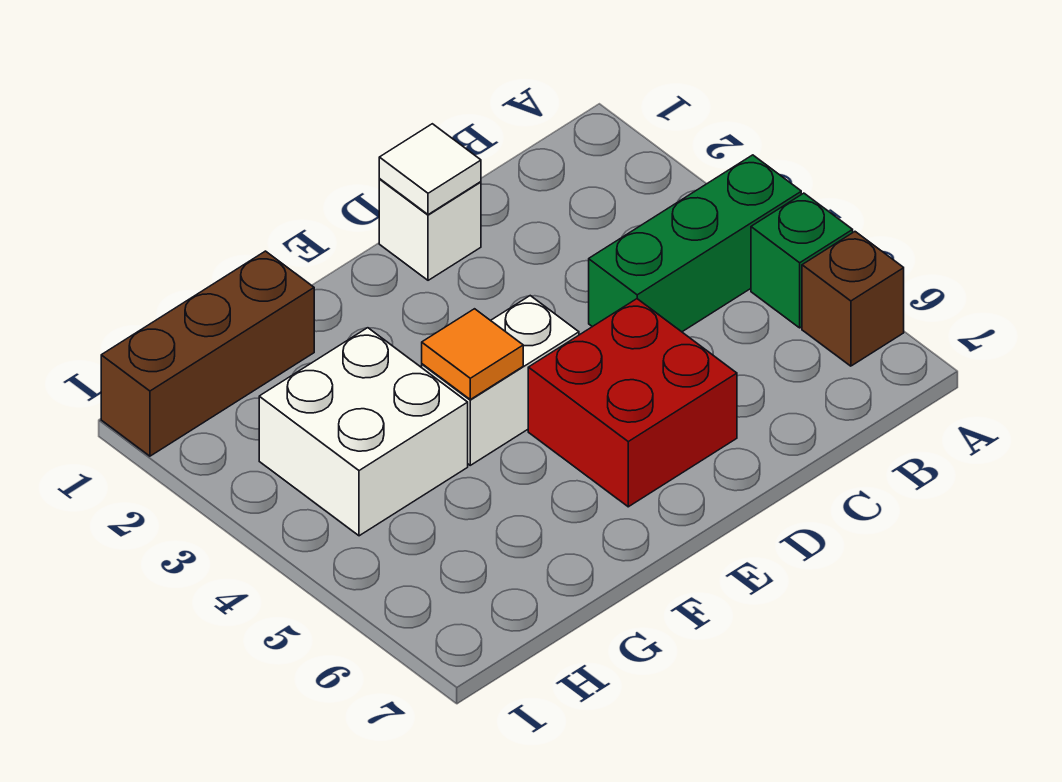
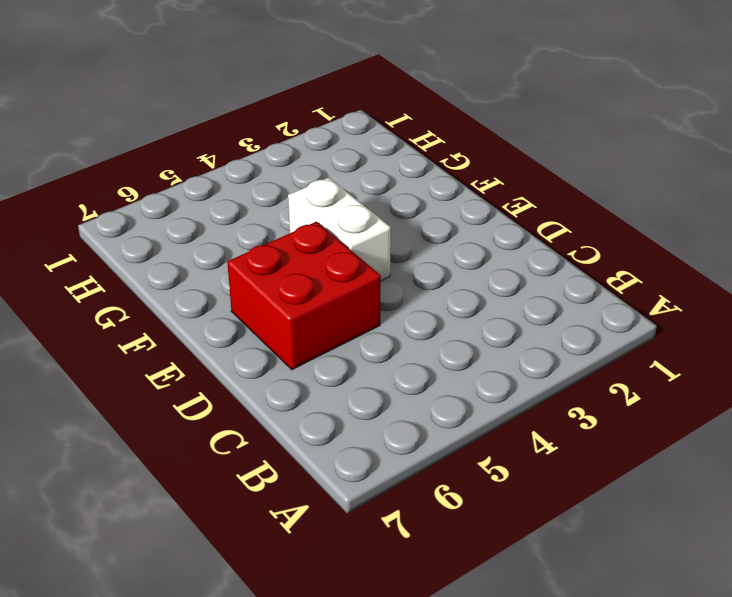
none -> green 1x3 brick [589,155,801,332]
none -> green 1x1 brick [751,193,853,328]

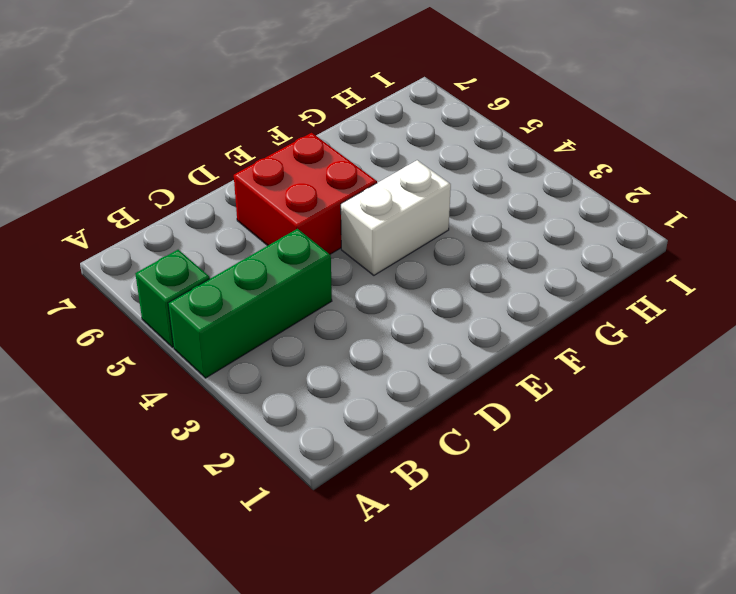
none -> brown 1x1 brick [802,232,904,366]
none -> white 1x1 brick [379,179,481,280]

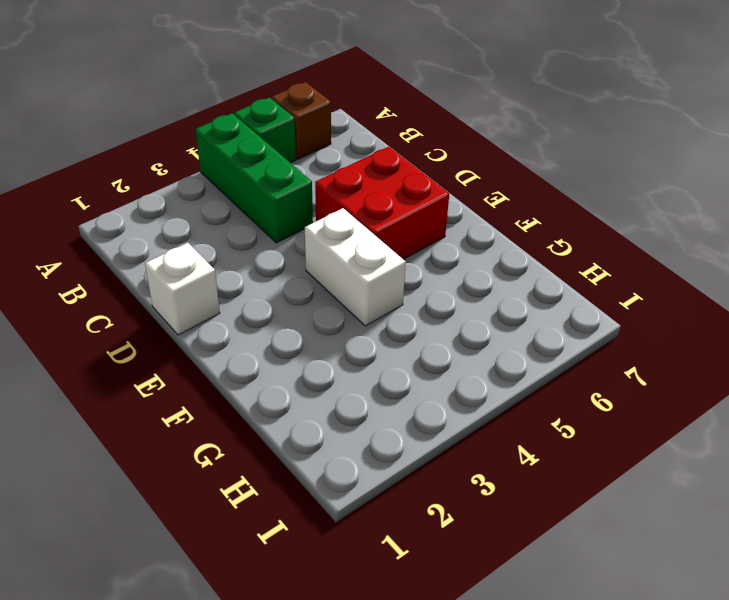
none -> brown 1x3 brick [101,251,314,456]
none -> white 2x2 brick [259,328,468,536]

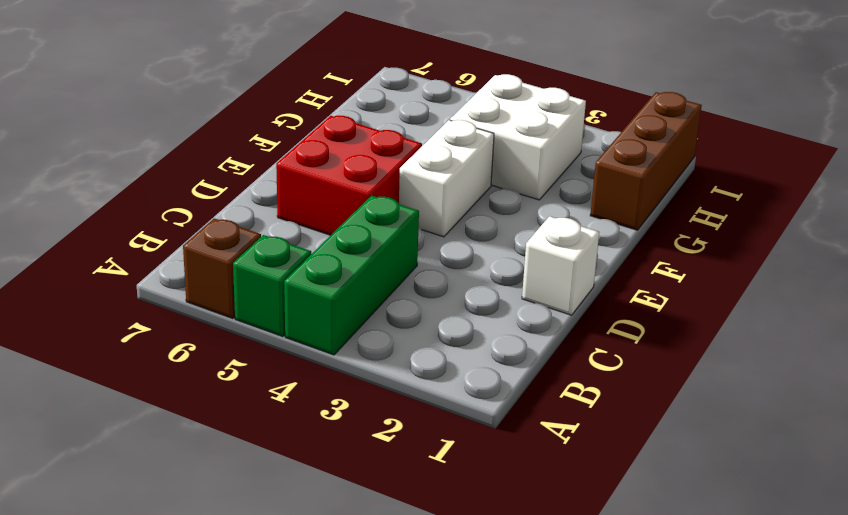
none -> white 1x1 tile [379,124,481,215]
none -> orange 1x1 tile [422,309,523,399]

